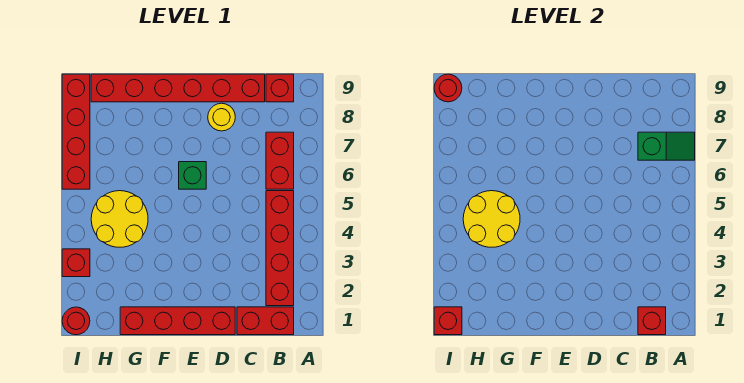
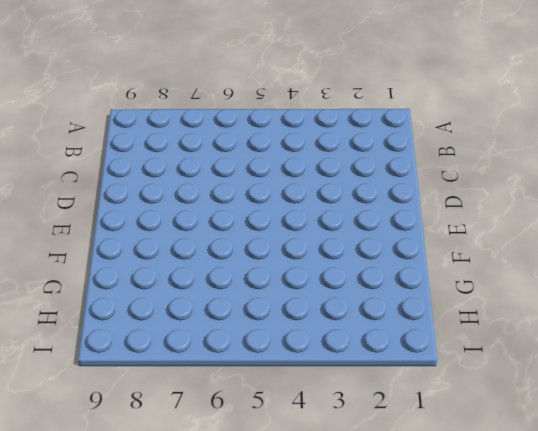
none -> red 1x2 brick [237,307,294,335]
none -> red 1x4 brick [266,191,294,306]
none -> red 1x2 brick [266,132,294,189]

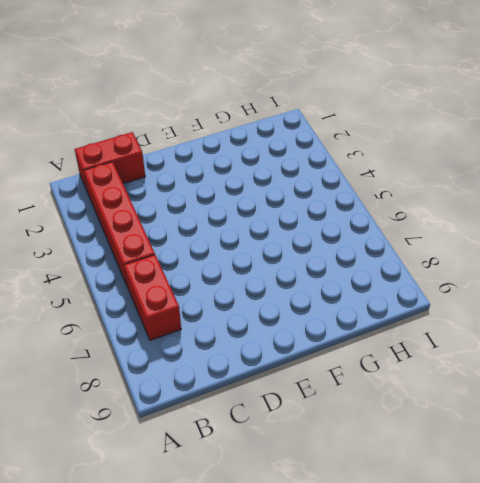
none -> red 1x1 brick [266,74,294,102]
none -> red 1x6 brick [91,74,265,102]
none -> red 1x4 brick [120,307,235,335]

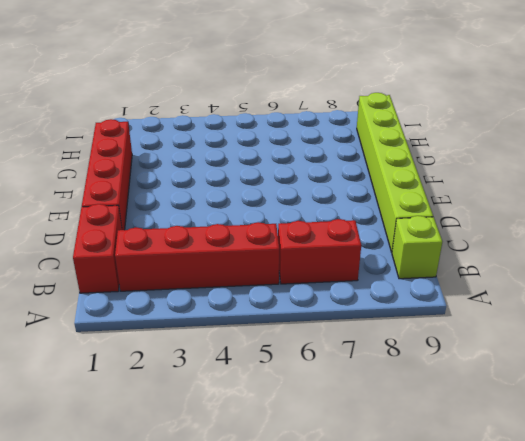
lime 1x1 brick [392,216,442,279] -> red 1x1 brick [266,74,294,102]
lime 1x6 brick [357,93,433,252] -> red 1x6 brick [91,74,265,102]
none -> yellow 1x1 round brick [208,103,235,131]
none -> green 1x1 brick [179,162,206,189]
none -> yellow 2x2 round brick [91,191,148,247]

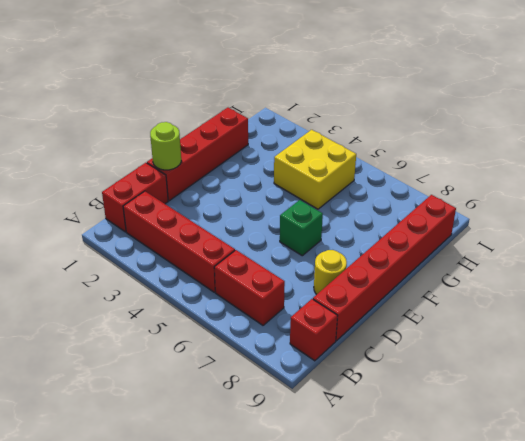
lime 1x1 round brick [150,122,181,170] -> none
yellow 2x2 brick [274,130,356,209] -> yellow 2x2 round brick [91,191,148,247]
none -> red 1x1 round brick [62,307,90,335]
none -> red 1x1 brick [62,249,90,277]
none -> red 1x4 brick [62,74,90,189]

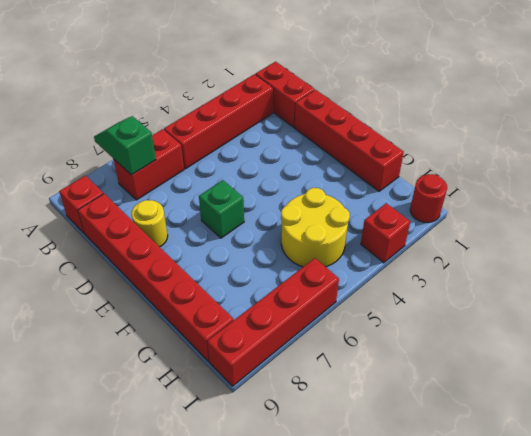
none -> red 1x1 brick [638,307,666,335]
none -> yellow 2x2 round brick [463,191,520,247]
none -> red 1x1 brick [434,307,462,335]

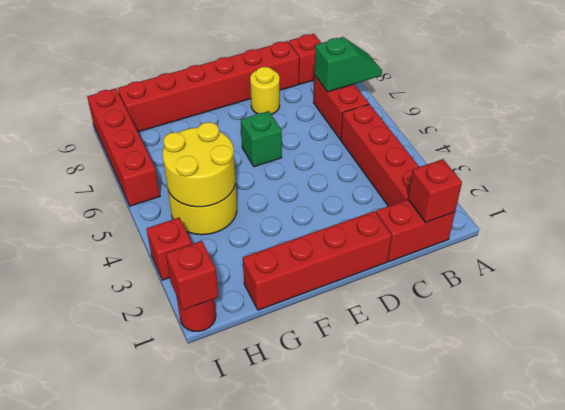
none -> red 1x1 round brick [434,74,462,102]

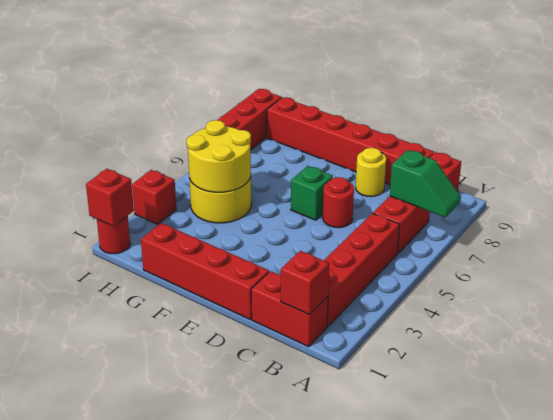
red 1x1 round brick [323,177,354,228] -> red 1x1 round brick moved to [434,74,462,102]

